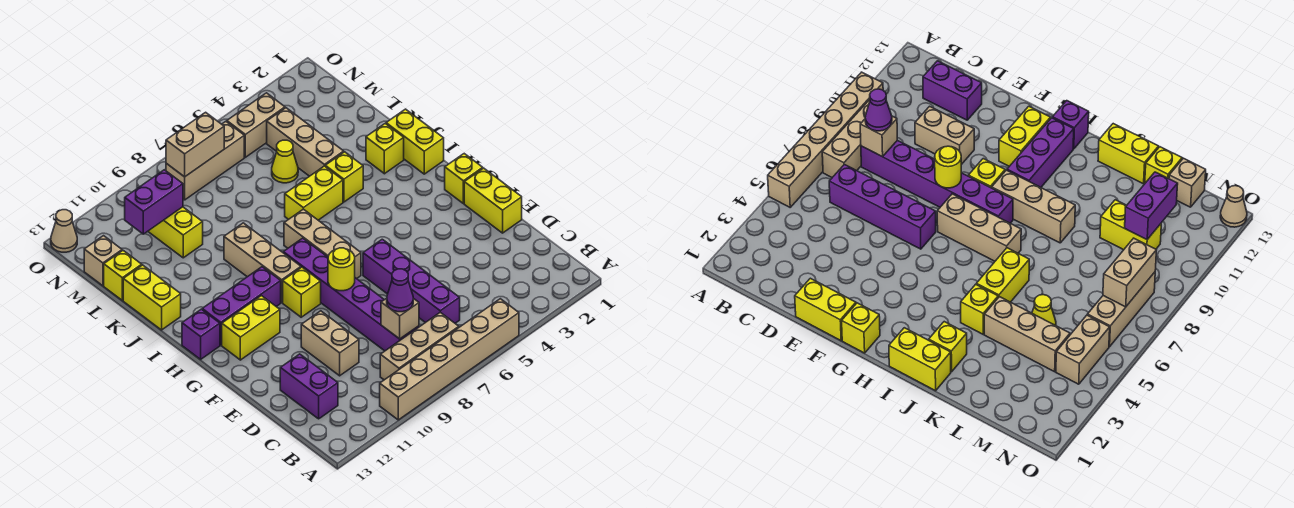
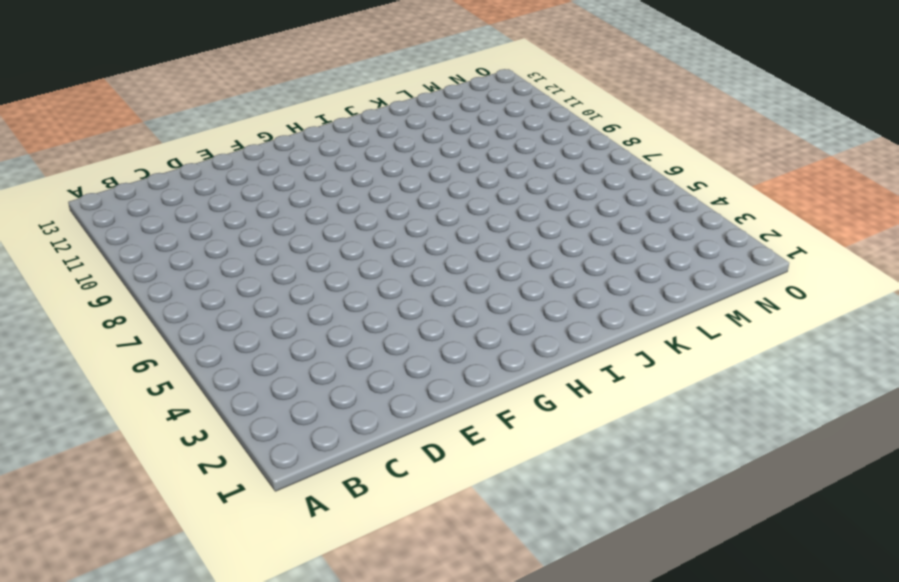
none -> tan 1x6 brick [380,299,519,420]
none -> tan 1x3 brick [380,312,459,380]
none -> purple 1x4 brick [363,239,460,323]
none -> purple 1x6 brick [283,238,419,351]

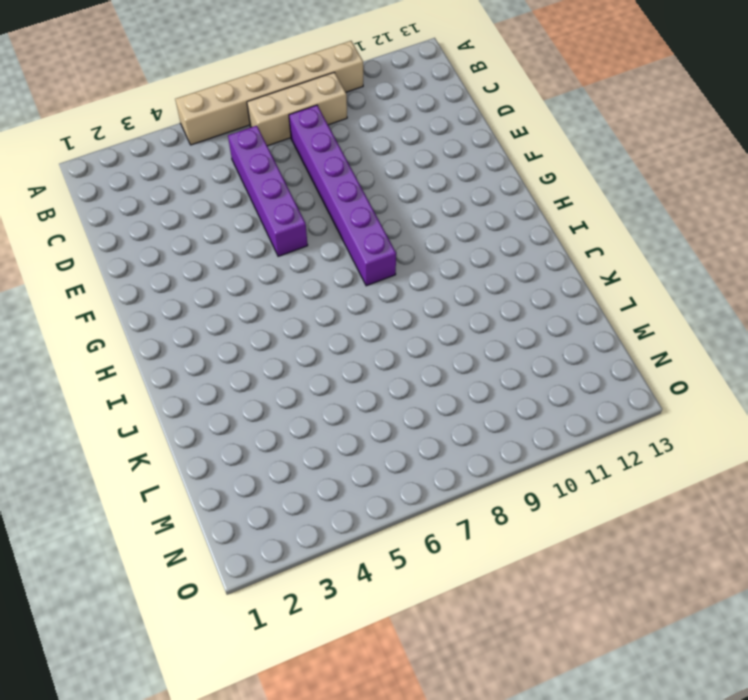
none -> purple 1x2 brick [280,354,338,419]
none -> tan 1x2 brick [301,311,359,376]
none -> yellow 1x2 brick [464,168,522,233]
none -> yellow 1x1 brick [445,154,483,204]

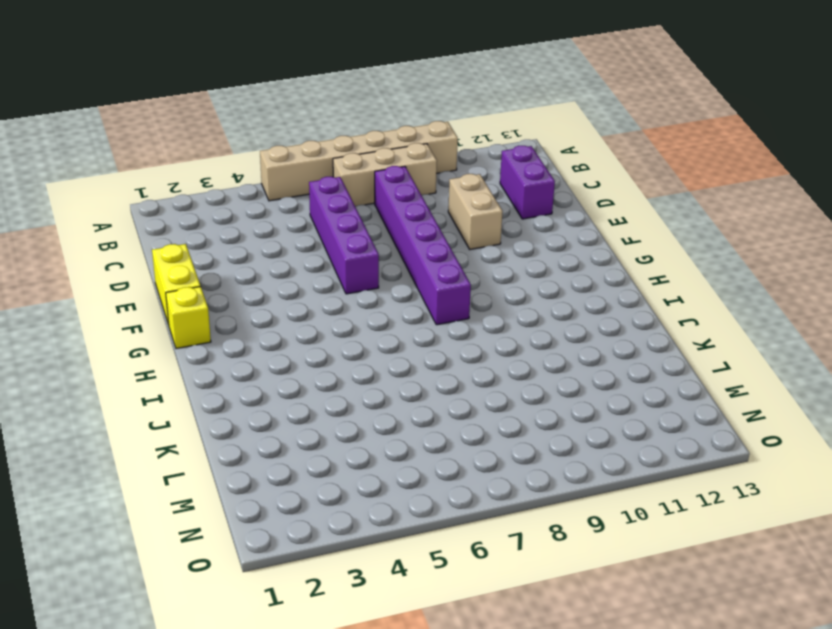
none -> tan 1x3 brick [284,209,361,279]
none -> yellow 1x1 brick [283,267,321,317]
none -> yellow 1x2 brick [222,296,280,360]
none -> tan 1x3 brick [224,223,301,302]

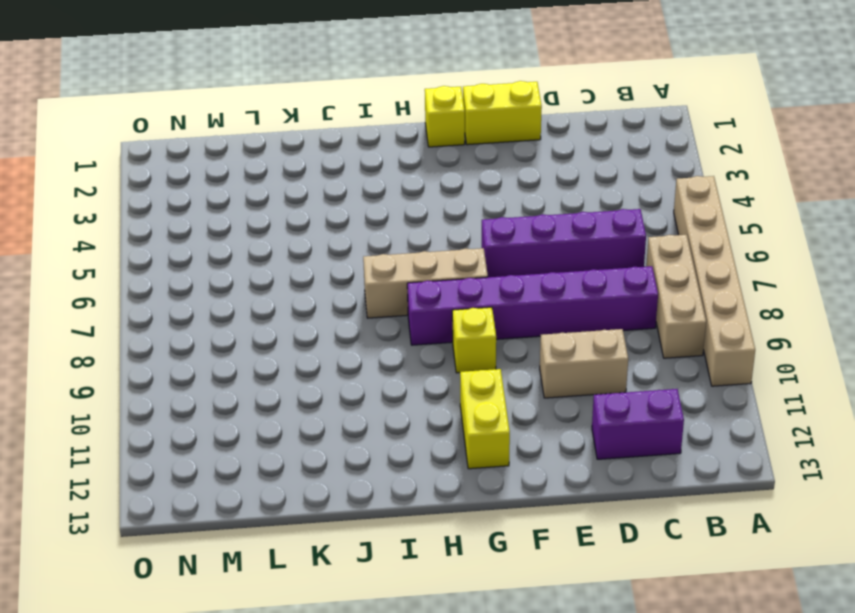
none -> tan 1x3 brick [224,223,301,302]
none -> purple 1x3 brick [202,267,281,345]
none -> purple 1x1 brick [182,309,220,359]
none -> yellow 1x2 brick [386,109,444,174]

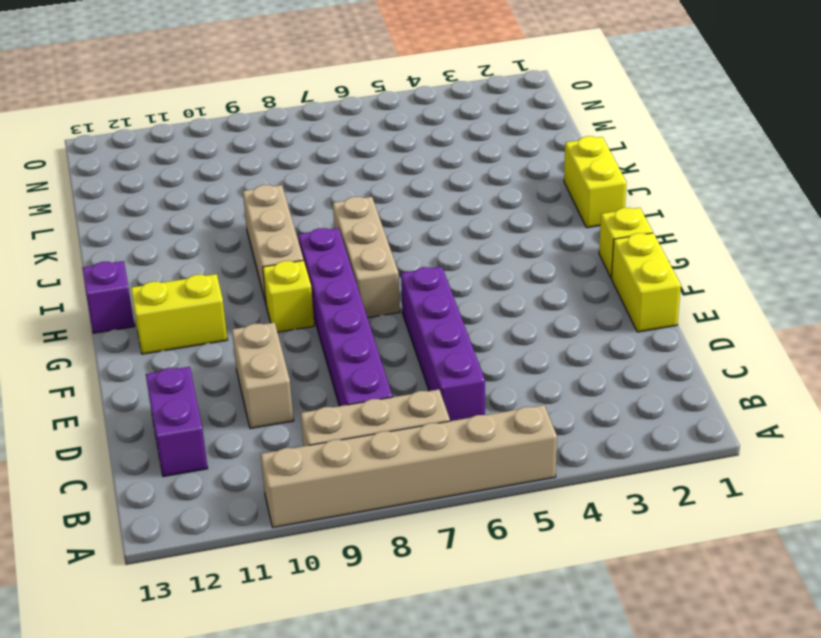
none -> purple 1x3 brick [202,267,281,345]
none -> yellow 1x1 brick [366,124,404,174]
none -> yellow 1x1 brick [325,152,363,202]
none -> yellow 1x2 brick [285,166,343,220]

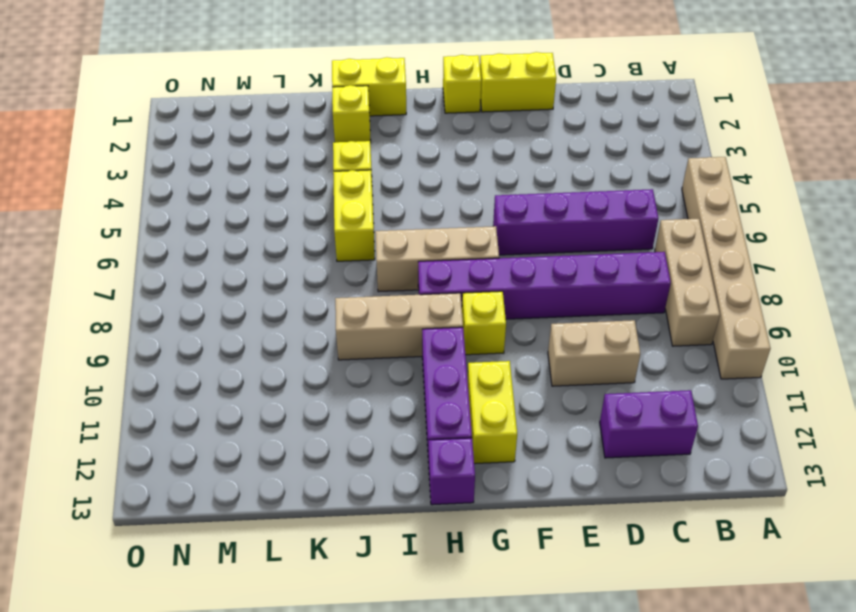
none -> yellow 1x2 brick [123,265,181,330]
none -> tan 1x3 brick [267,108,344,176]
none -> yellow 1x1 cone [272,140,298,183]
none -> yellow 1x2 brick [148,207,203,258]

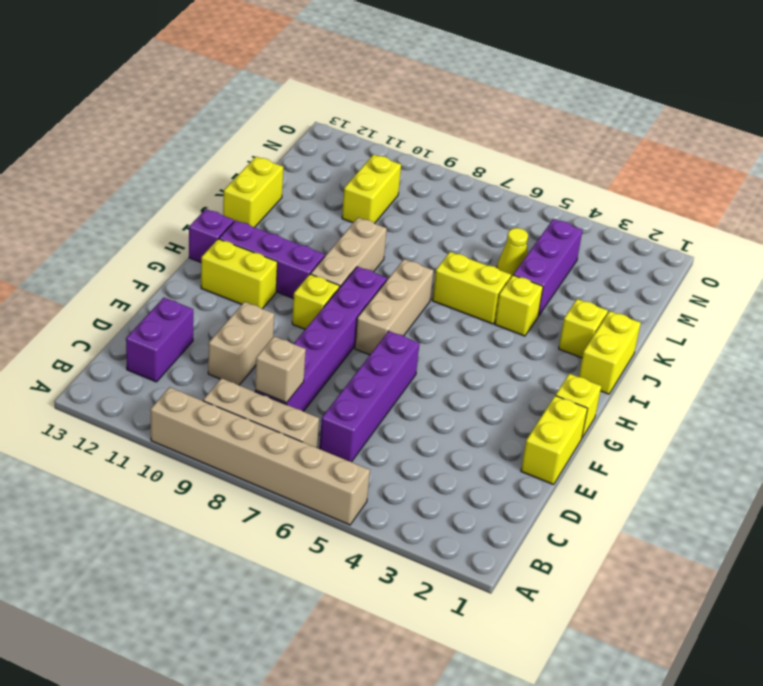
purple 1x3 brick [513,219,582,316] -> tan 1x3 brick [267,108,344,176]
none -> yellow 1x1 brick [104,251,142,300]
none -> tan 1x1 brick [84,236,122,286]
none -> tan 1x2 brick [227,93,285,157]
none -> tan 1x3 brick [166,121,244,200]

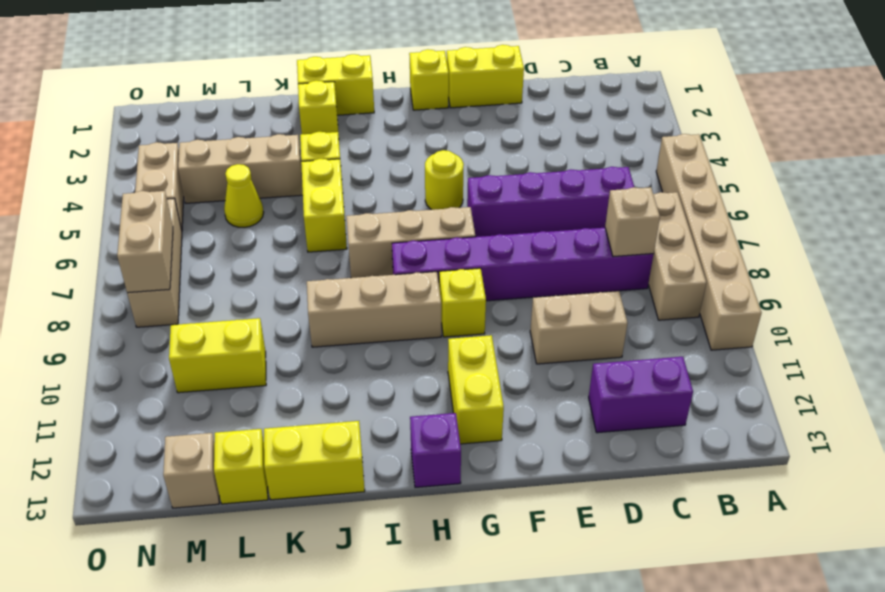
yellow 1x1 round brick [425,150,464,210] -> yellow 1x1 round brick moved to [328,248,355,291]
none -> purple 1x3 brick [202,267,281,345]
none -> tan 1x1 cone [51,210,77,252]
none -> purple 1x2 brick [125,170,183,234]
none -> purple 1x1 cone [387,269,413,312]

